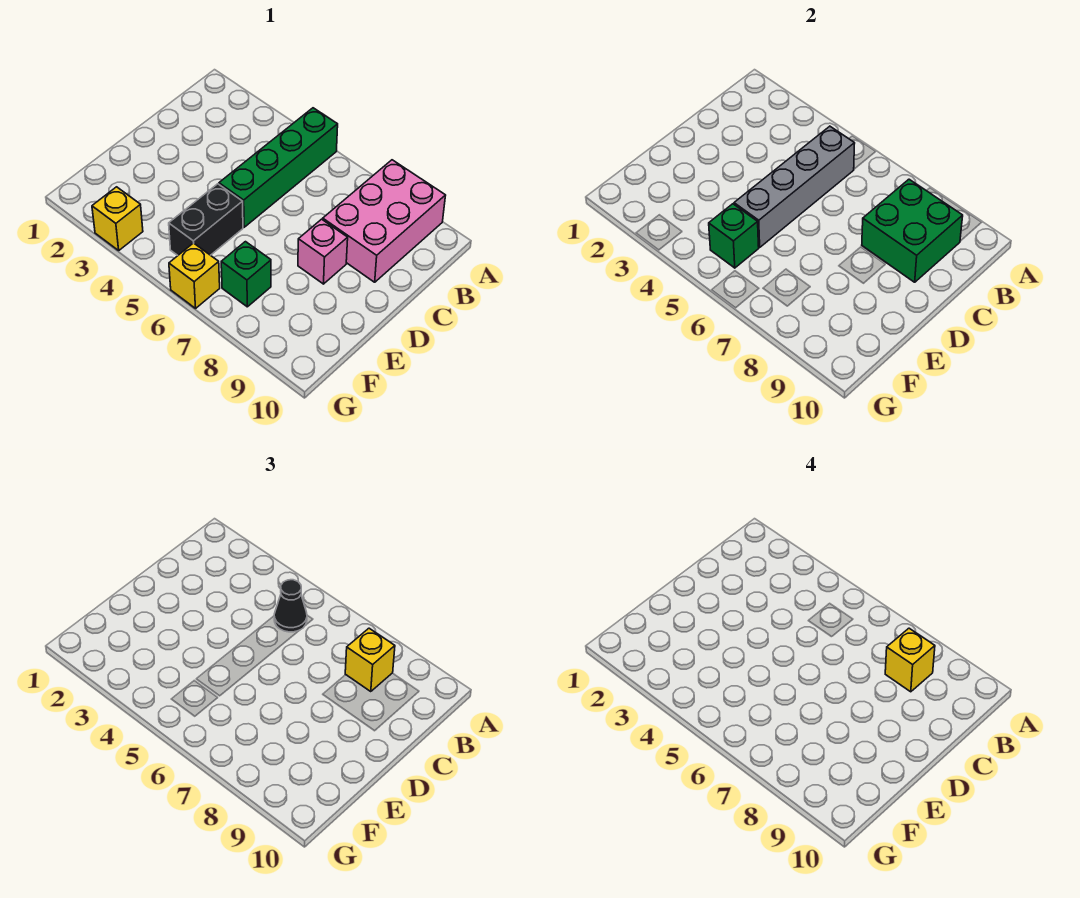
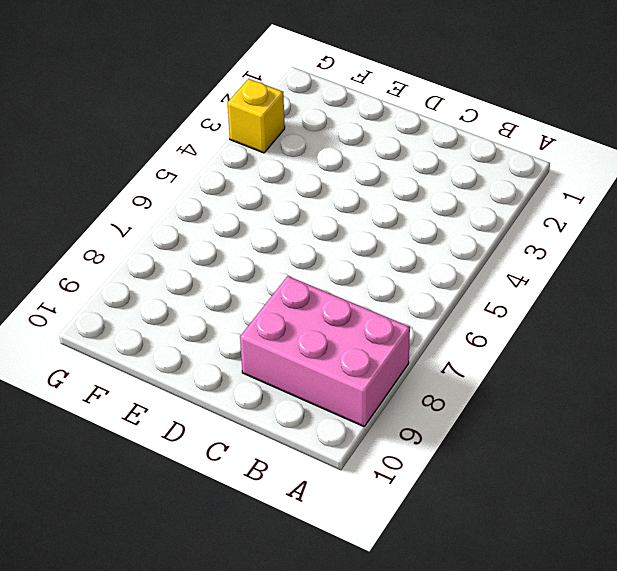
none -> green 1x4 brick [219,108,338,227]
none -> pink 1x1 brick [298,219,348,284]
none -> black 1x2 brick [169,184,243,255]

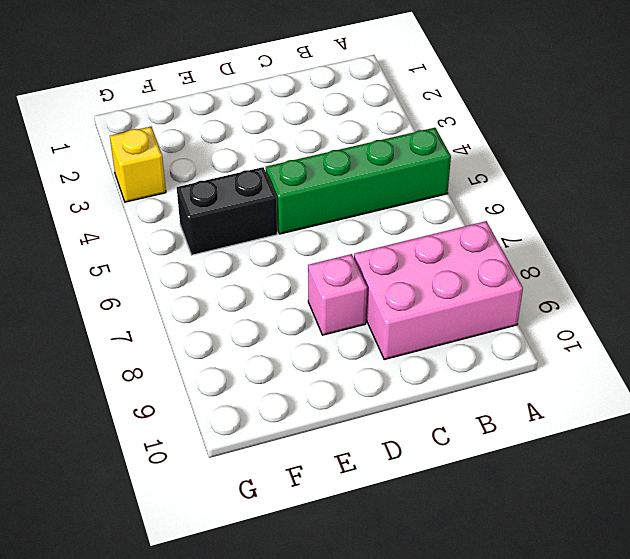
none -> green 1x1 brick [221,242,271,307]
none -> yellow 1x1 brick [169,243,220,308]
none -> grey 1x4 brick [734,126,855,247]

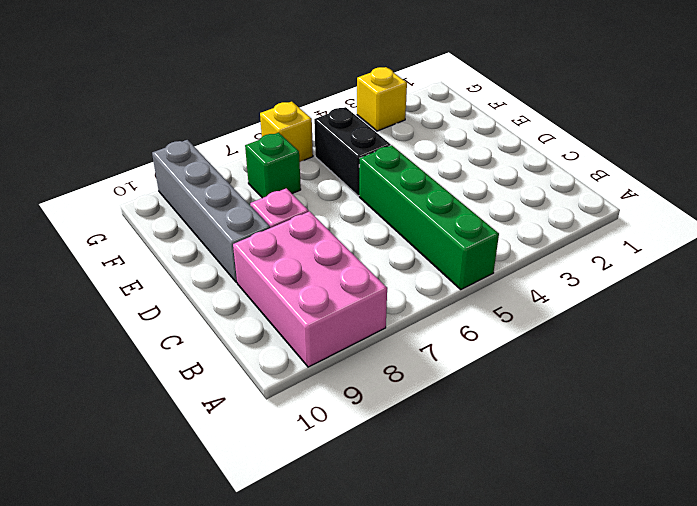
grey 1x4 brick [152,140,270,282] -> grey 1x4 brick moved to [734,126,855,247]
none -> green 2x2 brick [862,179,963,282]
none -> green 1x1 brick [709,204,759,268]
none -> black 1x1 cone [274,580,307,632]

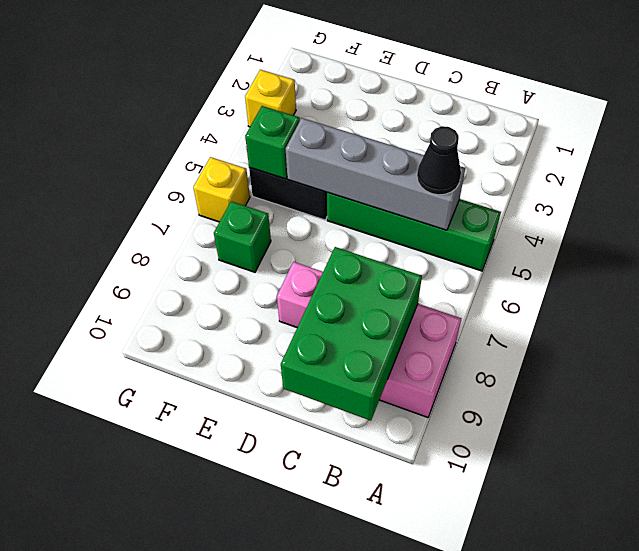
green 2x3 brick [281,247,422,421] -> green 2x2 brick [862,179,963,282]
none -> yellow 1x1 brick [345,628,395,692]
none -> yellow 1x1 brick [885,628,935,692]

